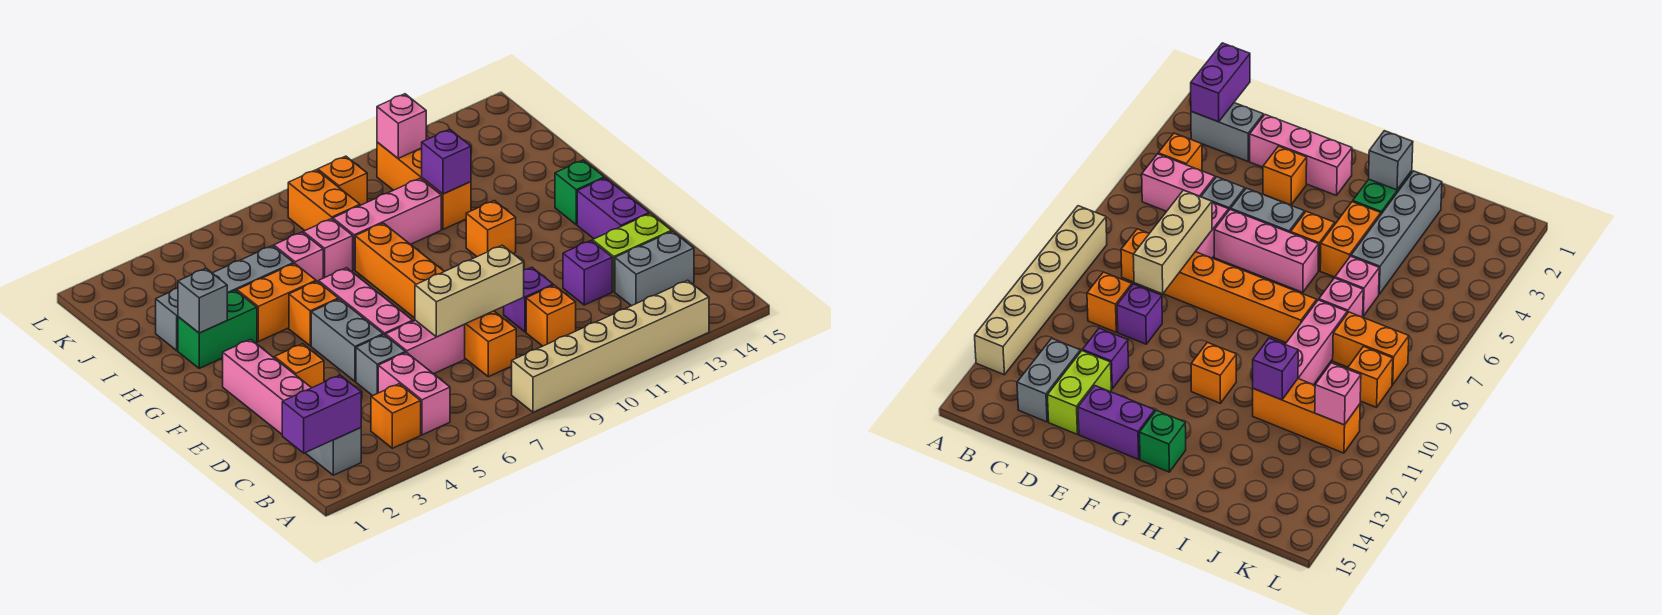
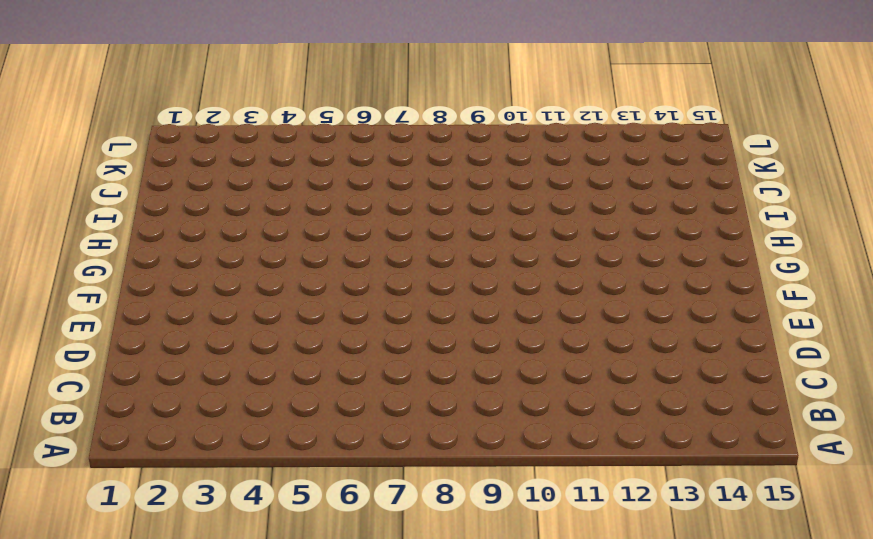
none -> tan 1x6 brick [512,280,709,412]
none -> grey 1x2 brick [306,428,361,475]
none -> orange 1x1 brick [371,384,421,448]
none -> pink 1x2 brick [378,353,450,435]

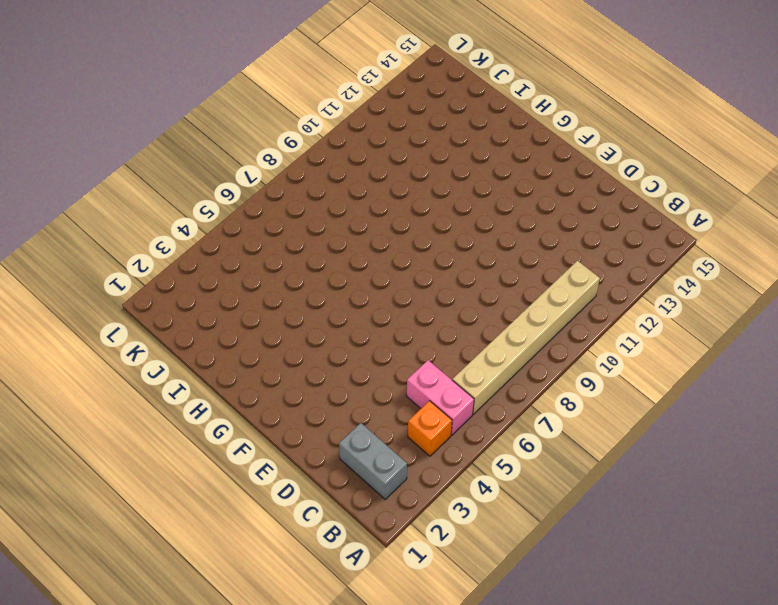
tan 1x6 brick [452,261,600,414] -> tan 1x6 brick moved to [512,280,709,412]
none -> orange 1x6 brick [355,223,516,377]
none -> orange 1x1 brick [526,285,576,346]
none -> grey 1x2 brick [615,231,694,306]
none -> pink 1x3 brick [223,339,311,434]

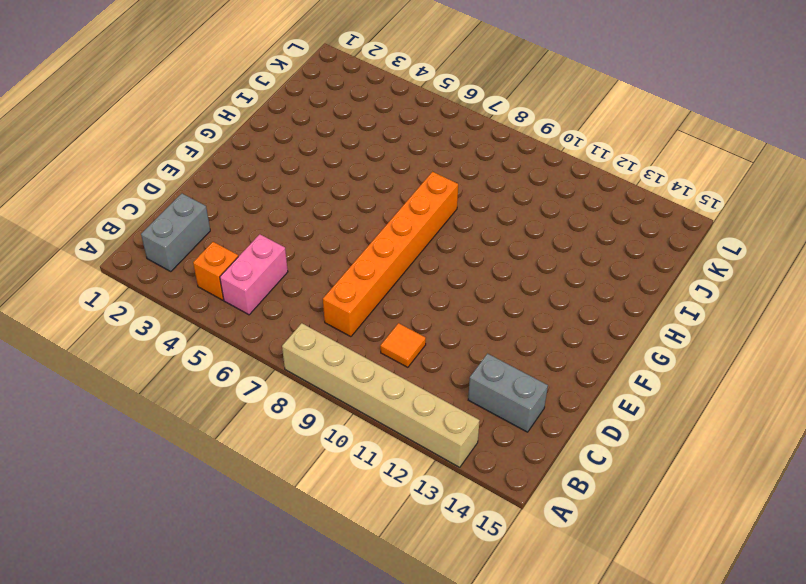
orange 1x1 tile [380,323,426,367] -> orange 1x1 brick [526,285,576,346]
none -> pink 1x3 brick [223,339,311,434]
none -> grey 1x1 brick [356,335,405,396]
none -> pink 1x2 brick [386,320,465,374]
none -> purple 1x1 brick [504,267,553,332]

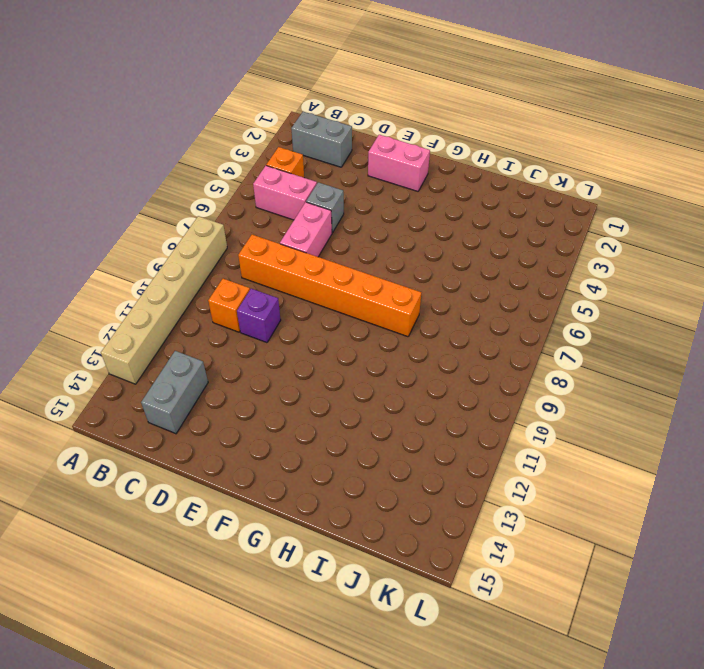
pink 1x2 brick [368,135,430,191] -> pink 1x3 brick [223,339,311,434]
none -> purple 1x1 brick [563,241,612,305]
none -> lime 1x2 brick [593,214,672,291]
none -> orange 1x1 brick [275,344,324,388]
none -> grey 1x2 brick [311,299,383,381]

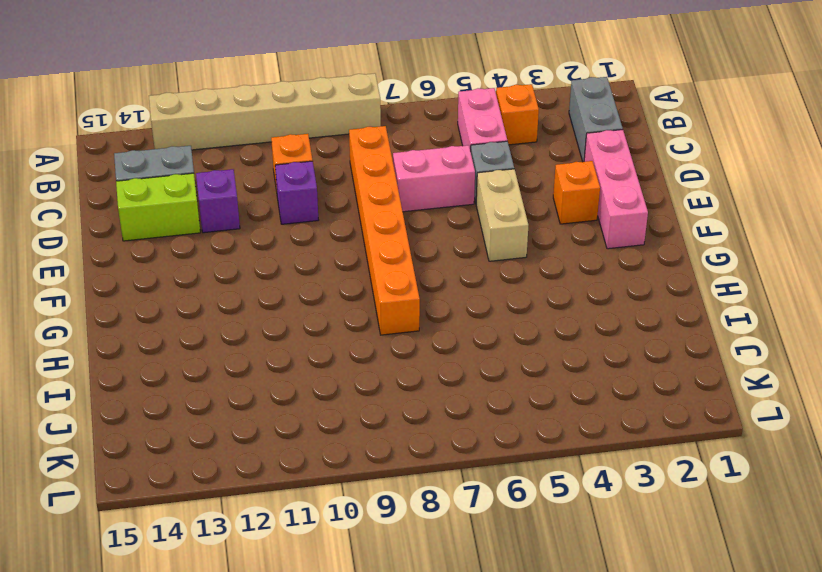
tan 1x2 brick [476,169,528,261] -> grey 1x2 brick [311,299,383,381]
none -> pink 1x3 brick [319,268,413,336]
none -> purple 1x2 brick [577,178,649,239]
none -> orange 1x1 brick [289,281,338,346]
none -> orange 1x1 brick [466,201,516,257]

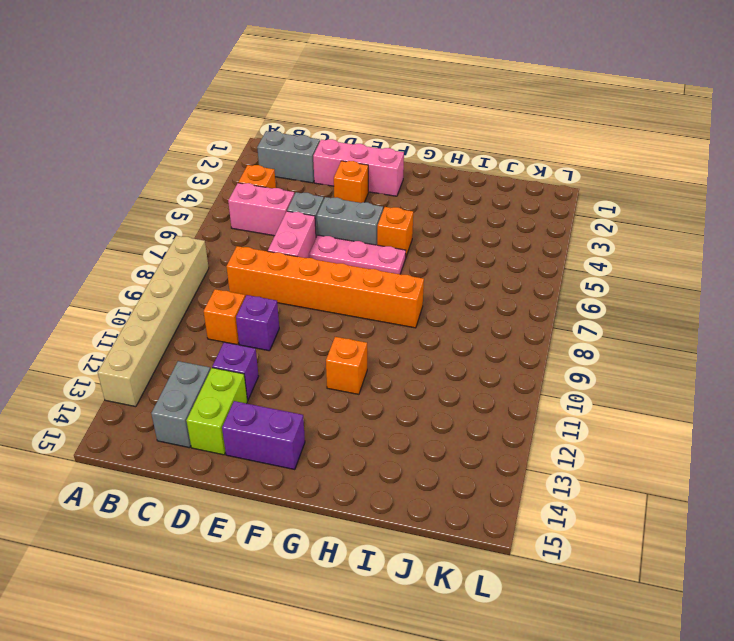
pink 1x3 plate [309,235,406,274] -> pink 1x3 brick [319,268,413,336]
none -> green 1x1 brick [555,160,604,225]
none -> green 1x2 brick [178,290,257,368]
none -> orange 1x2 brick [237,263,316,341]
none -> grey 1x4 brick [156,246,294,351]

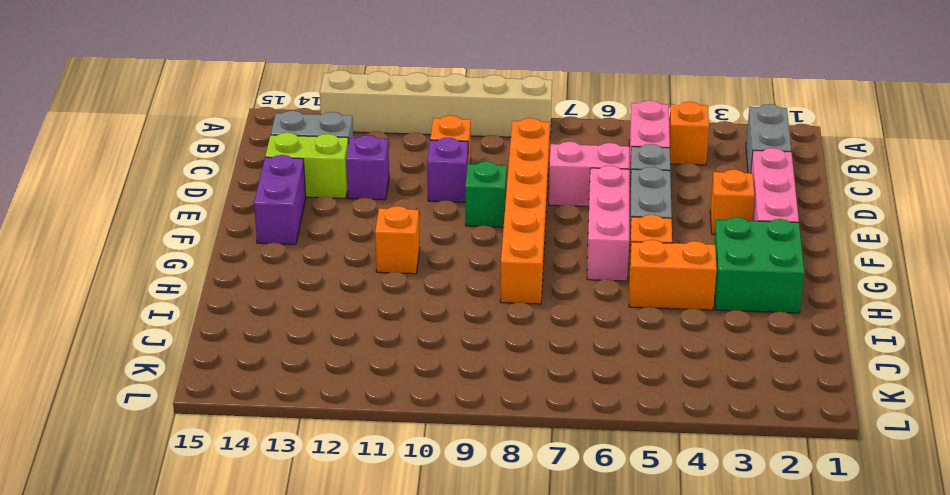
green 1x1 brick [465,162,507,227] -> green 1x1 brick moved to [555,160,604,225]
green 2x2 brick [714,217,804,313] -> green 1x2 brick [178,290,257,368]
none -> grey 1x4 brick [156,246,294,351]
none -> pink 1x1 brick [274,232,323,282]
none -> pink 1x1 brick [303,219,353,278]
none -> pink 1x3 brick [333,178,441,270]

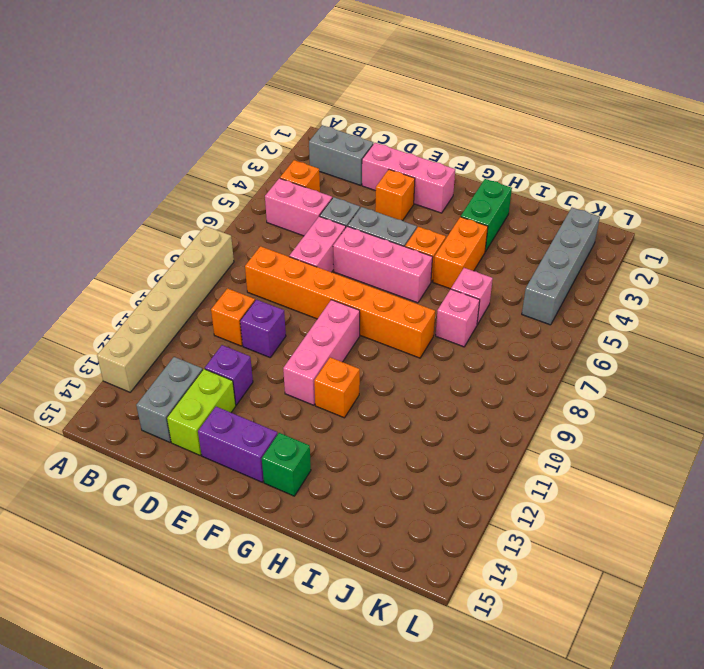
pink 1x3 brick [283,300,360,405] -> pink 1x3 brick moved to [333,178,441,270]
grey 1x4 brick [522,208,600,325] -> grey 1x4 brick moved to [156,246,294,351]
none -> orange 1x3 brick [377,142,471,229]
none -> orange 1x2 brick [288,170,360,230]
none -> orange 1x1 brick [318,156,367,205]
none -> purple 1x2 brick [282,375,361,453]

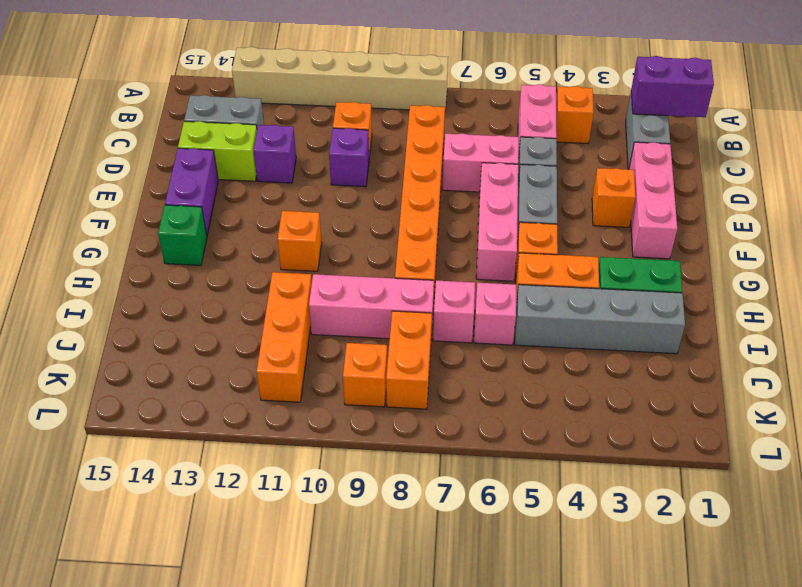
none -> tan 1x3 brick [415,245,524,337]
none -> grey 1x1 brick [178,268,227,333]
none -> purple 1x1 brick [422,129,471,194]
none -> pink 1x1 brick [377,94,426,158]

